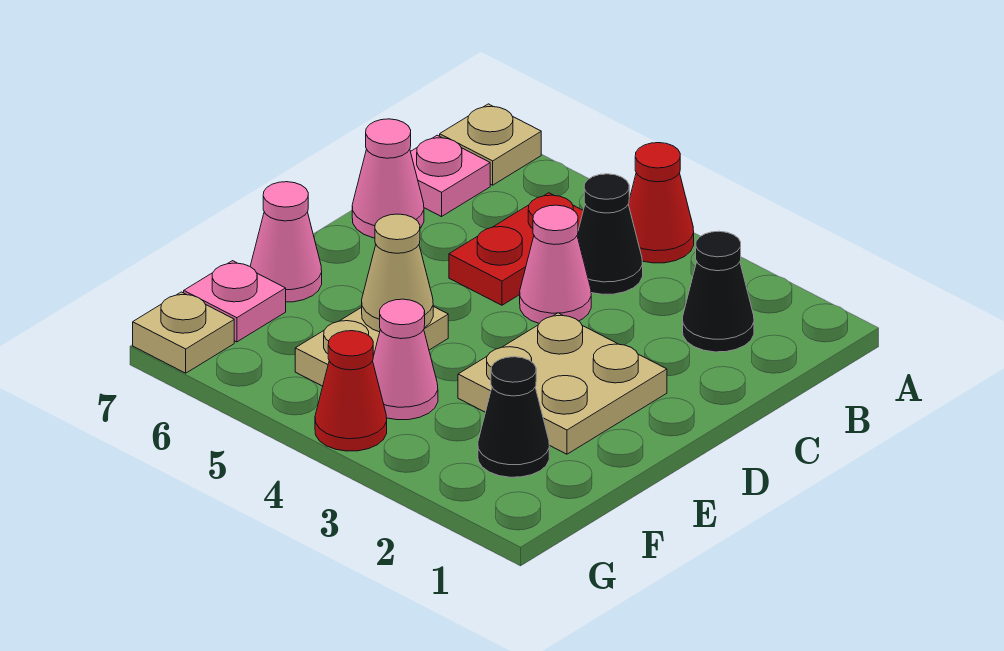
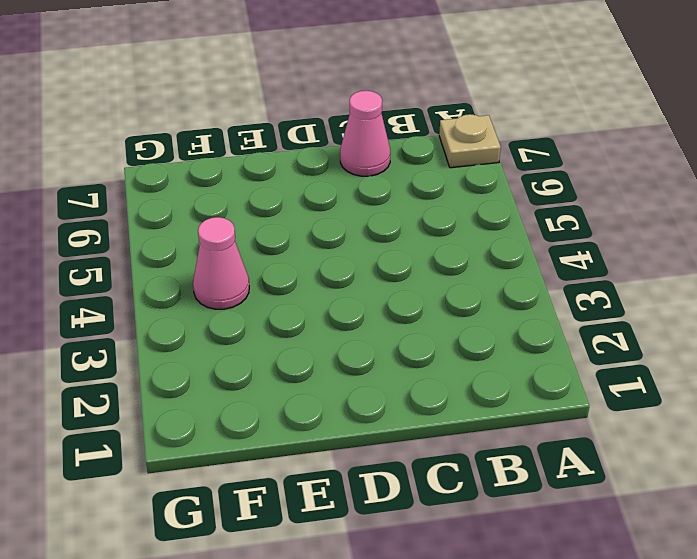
none -> red 1x1 cone [628,143,694,263]
none -> black 1x1 cone [683,231,754,352]
none -> black 1x1 cone [577,174,643,294]

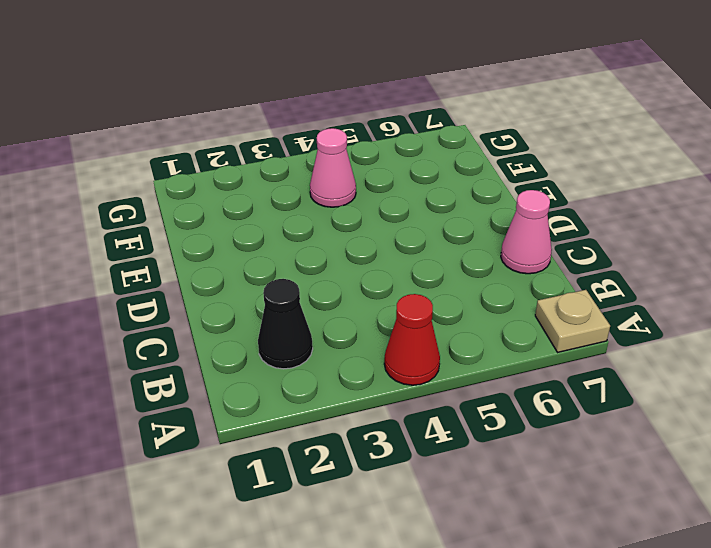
none -> black 1x1 cone [577,174,643,294]
none -> red 1x2 plate [449,193,583,305]
none -> pink 1x1 plate [411,135,490,217]

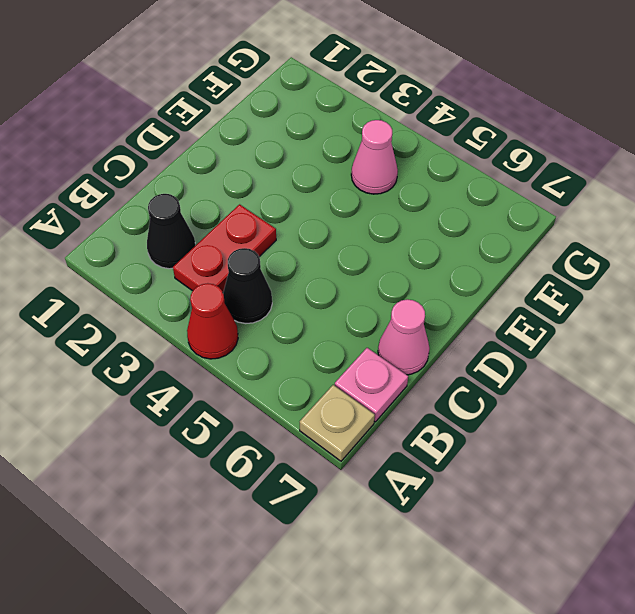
red 1x2 plate [173,204,276,292] -> red 1x2 plate moved to [449,193,583,305]
none -> pink 1x1 cone [520,205,591,323]
none -> tan 2x2 plate [458,313,667,454]
none -> tan 1x2 plate [295,306,448,386]

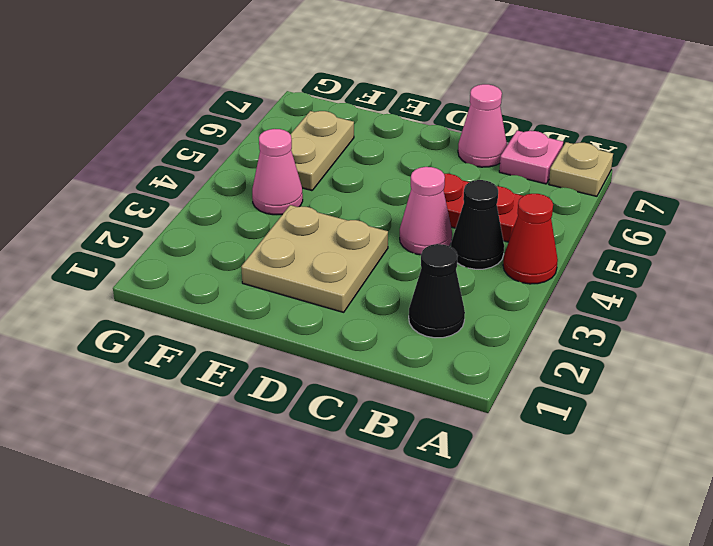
tan 1x2 plate [290,111,354,191] -> tan 1x2 plate turned to [295,306,448,386]
none -> pink 1x1 cone [250,182,322,302]
none -> black 1x1 cone [478,357,549,477]
none -> pink 1x1 plate [184,261,286,342]

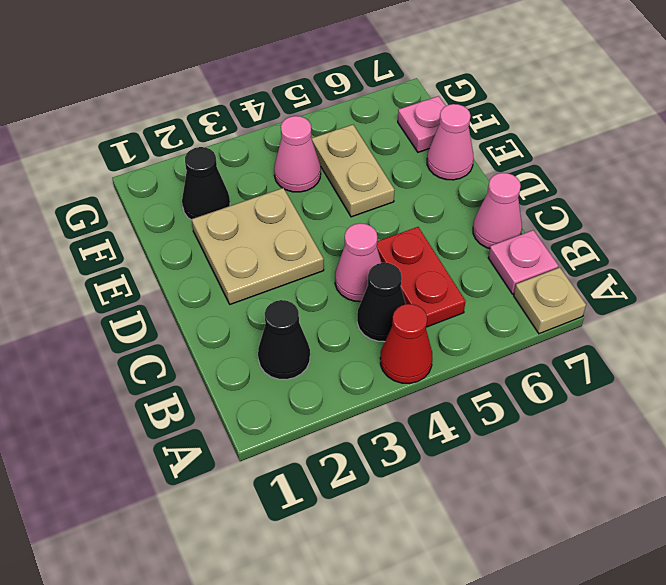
none -> red 1x1 cone [315,331,387,451]
none -> tan 1x1 plate [133,292,234,373]
none -> tan 1x1 cone [362,214,433,332]

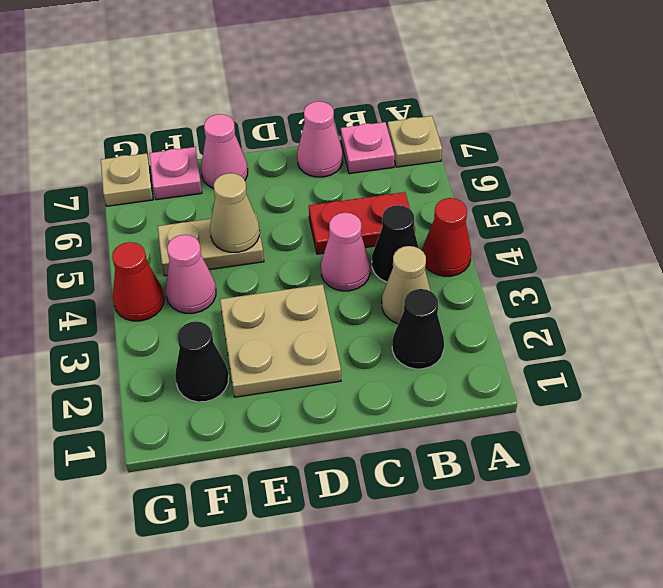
tan 1x1 cone [382,246,431,324] -> none

